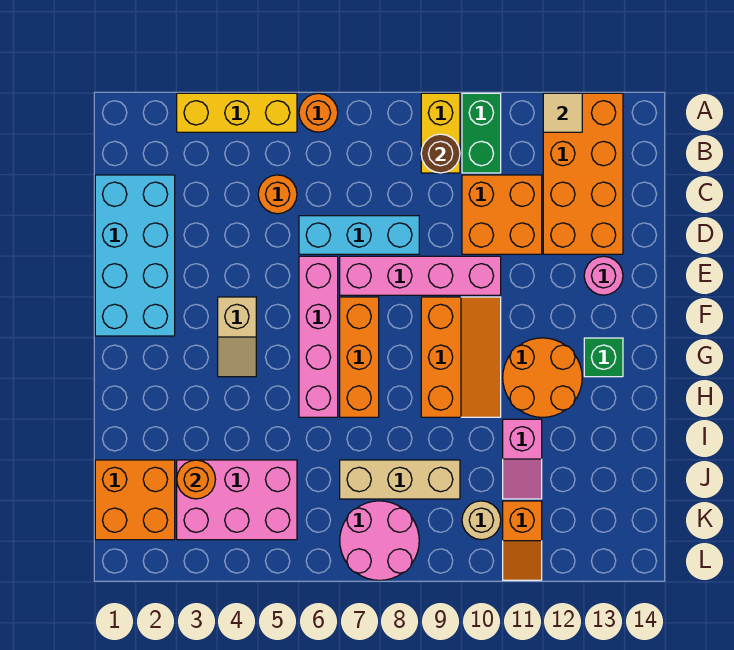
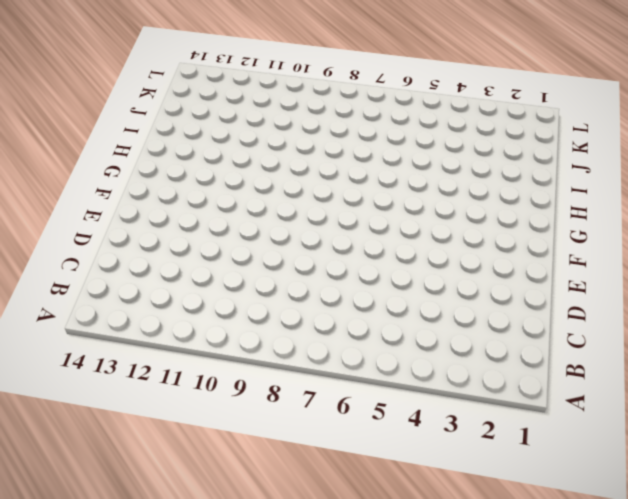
none -> yellow 1x3 brick [177,93,297,132]
none -> orange 1x1 round brick [299,93,338,132]
none -> yellow 1x2 brick [421,93,460,173]

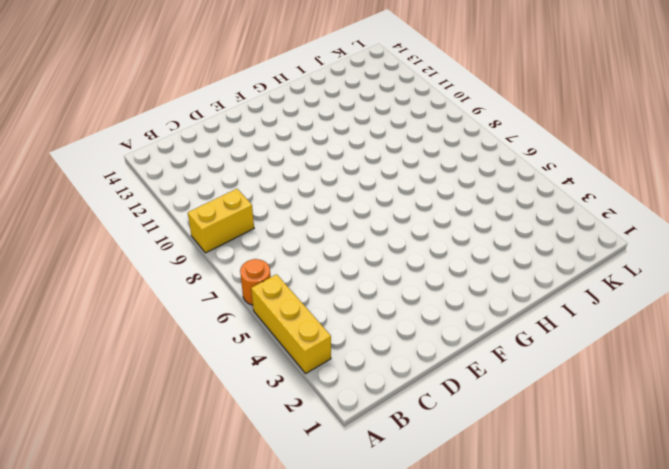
none -> green 1x2 brick [462,93,501,173]
none -> orange 2x4 brick [543,93,623,254]
none -> cyan 2x4 brick [95,175,175,336]

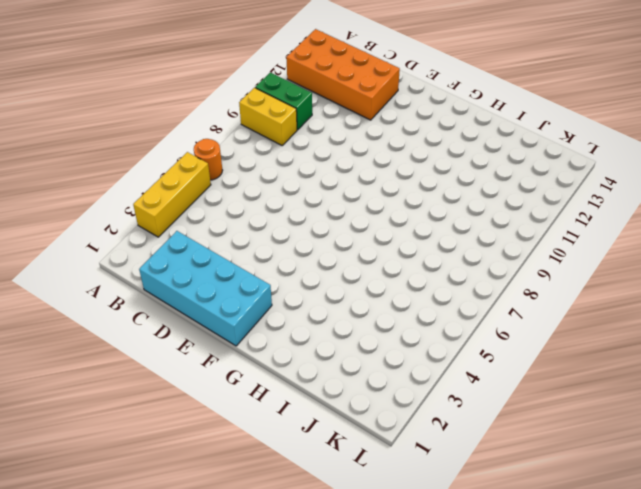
none -> orange 1x1 round brick [258,175,297,214]
none -> orange 2x2 brick [462,175,542,254]
none -> cyan 1x3 brick [299,216,419,254]

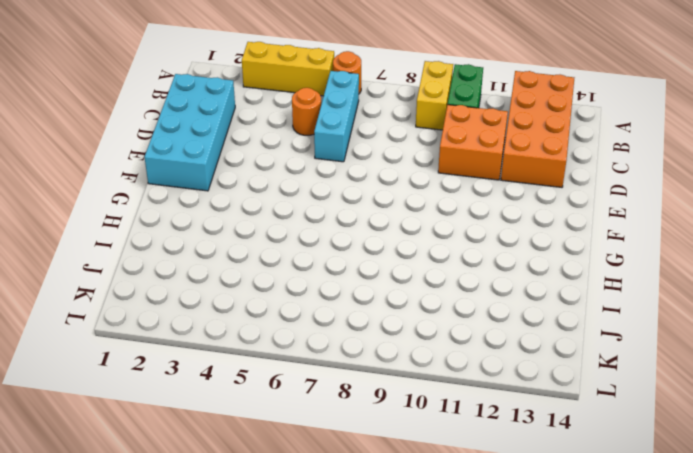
cyan 1x3 brick [314,71,359,162] -> cyan 1x3 brick turned to [299,216,419,254]
none -> pink 1x4 brick [299,256,338,417]
none -> pink 1x4 brick [340,256,501,295]
none -> pink 1x1 round brick [584,256,623,295]

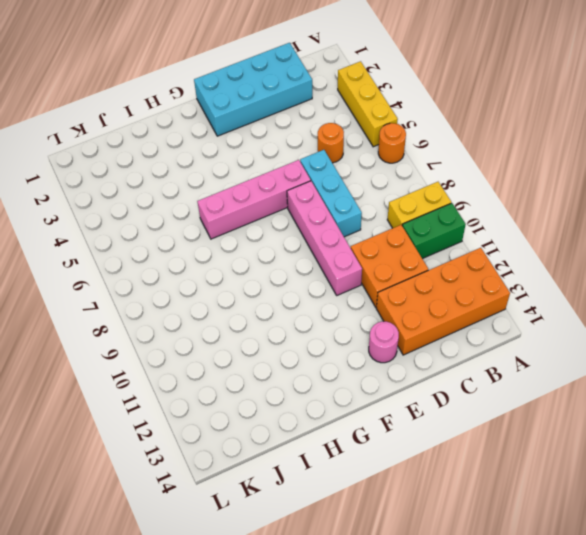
none -> tan 1x2 slope [218,297,256,377]
none -> orange 1x3 brick [340,297,379,417]
none -> orange 2x3 slope [421,297,501,417]

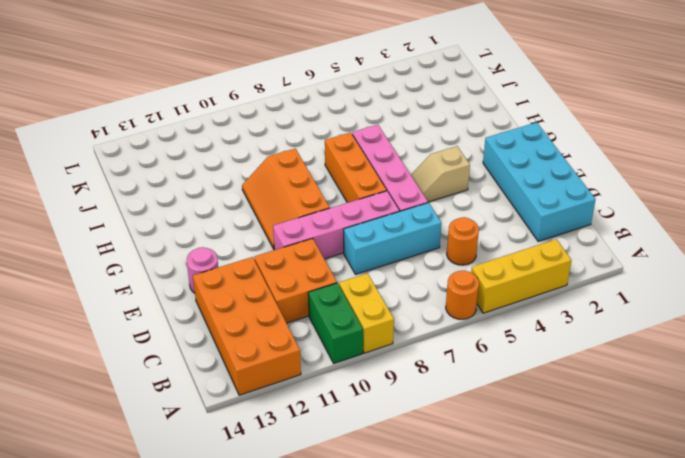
tan 1x2 slope [411,146,470,202] -> tan 1x2 slope turned to [218,297,256,377]
none -> orange 2x2 round brick [503,338,582,417]
none -> green 1x1 brick [584,338,623,377]
none -> pink 1x2 slope [503,419,542,499]

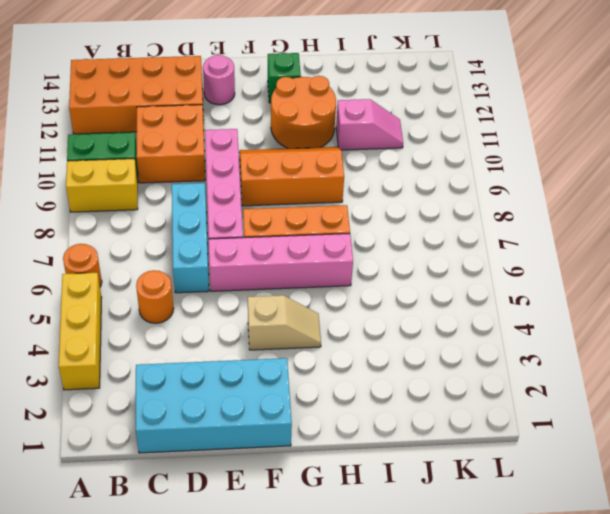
none -> orange 2x2 brick [95,460,175,540]
none -> pink 2x3 brick [177,460,297,540]
none -> tan 1x3 brick [340,460,460,499]

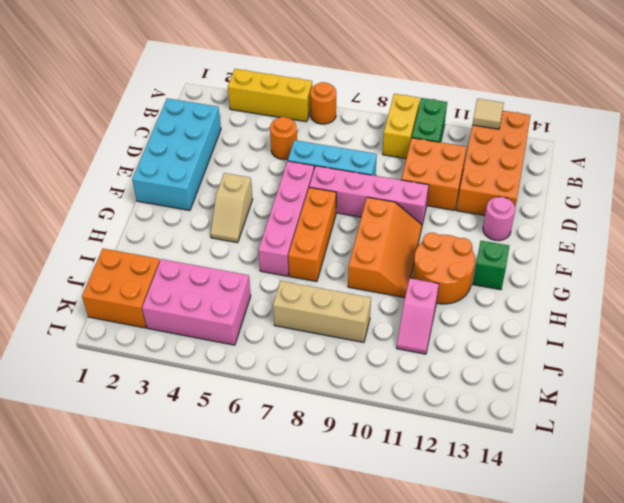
none -> pink 2x2 round brick [340,501,419,580]
none -> tan 1x1 round brick [462,501,501,540]
none -> orange 1x2 slope [503,501,542,580]

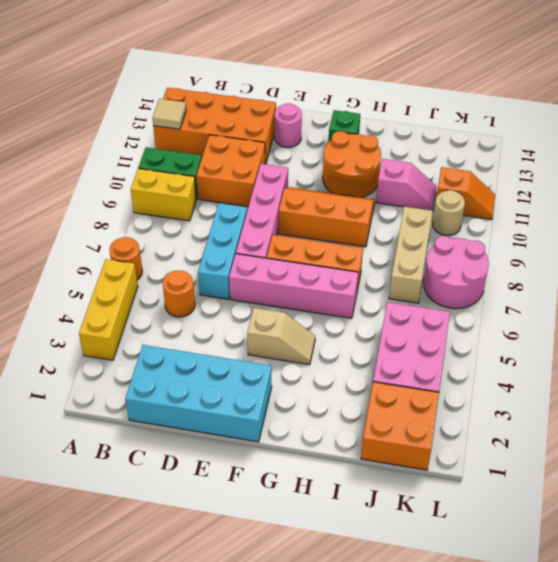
none -> brown 1x1 round brick [421,134,460,173]
none -> orange 1x1 round brick [177,460,216,499]

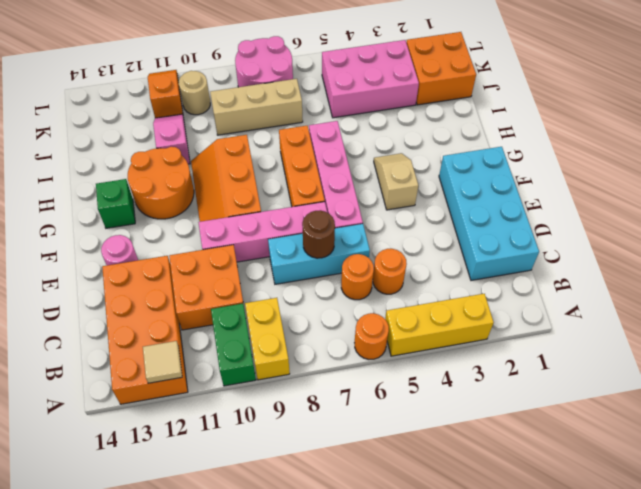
orange 1x1 round brick [341,254,374,300] -> orange 1x1 round brick moved to [177,460,216,499]
brown 1x1 round brick [302,210,335,258] -> brown 1x1 round brick moved to [421,134,460,173]

